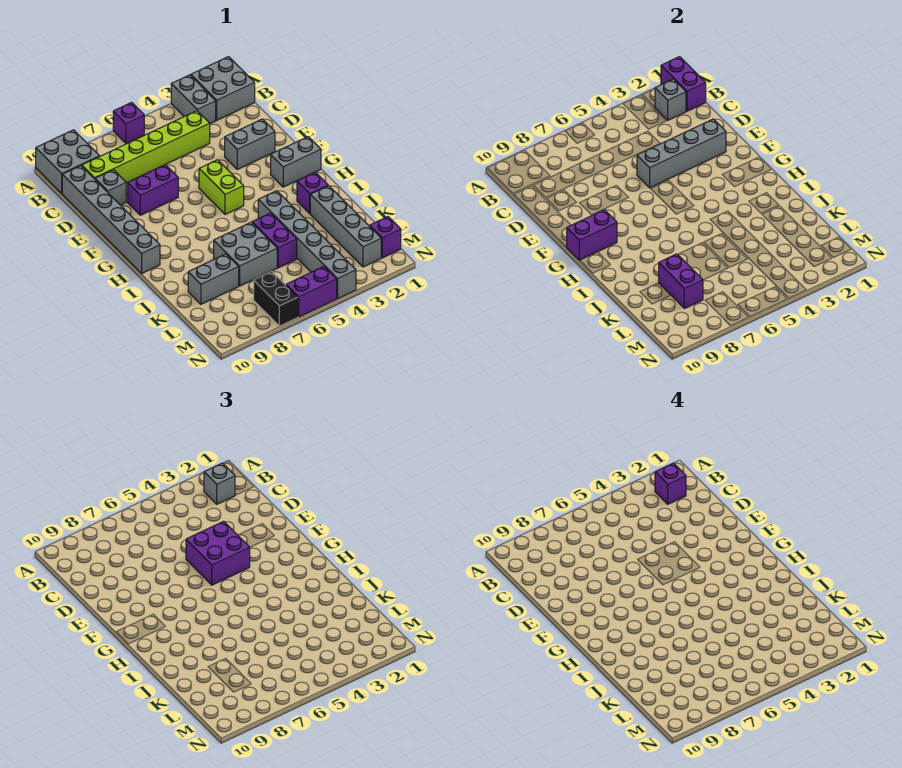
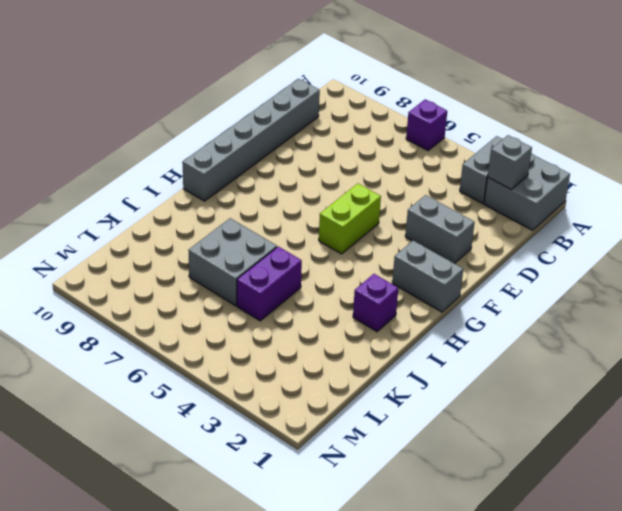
none -> grey 2x2 brick [36,130,100,193]
none -> lime 1x6 brick [82,111,210,183]
none -> grey 1x1 brick [95,170,126,205]

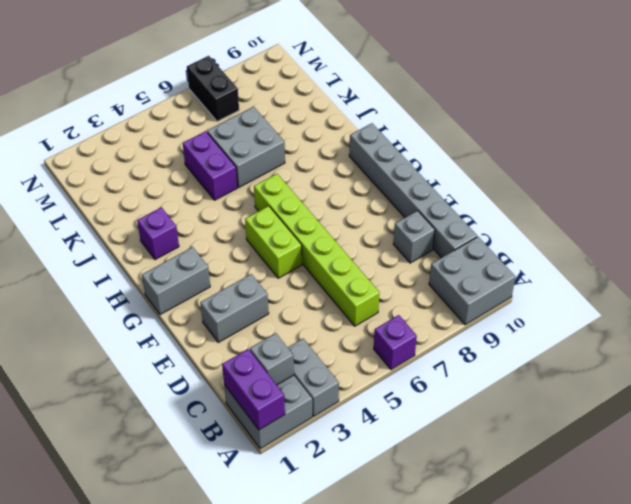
lime 1x6 brick [254,174,379,326] -> lime 1x6 brick turned to [82,111,210,183]
none -> purple 1x2 brick [128,165,178,215]
none -> grey 1x6 brick [258,191,356,298]
none -> grey 1x4 brick [310,186,381,267]

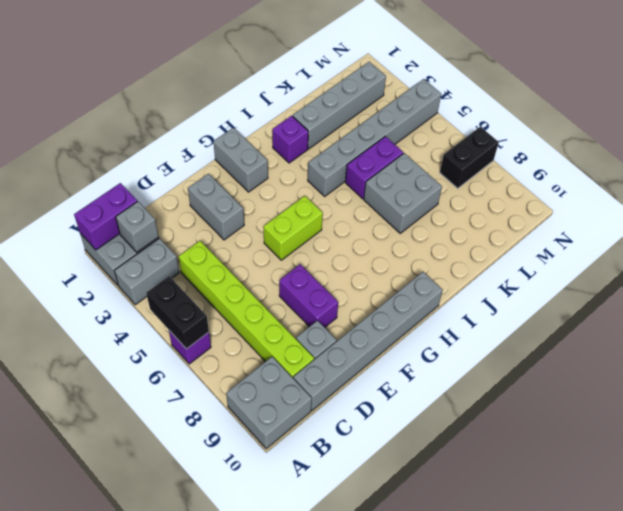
black 1x2 brick [146,276,209,349] -> none
none -> grey 1x2 brick [188,254,239,304]
none -> purple 1x1 brick [370,217,401,258]
none -> purple 1x2 brick [286,267,337,317]

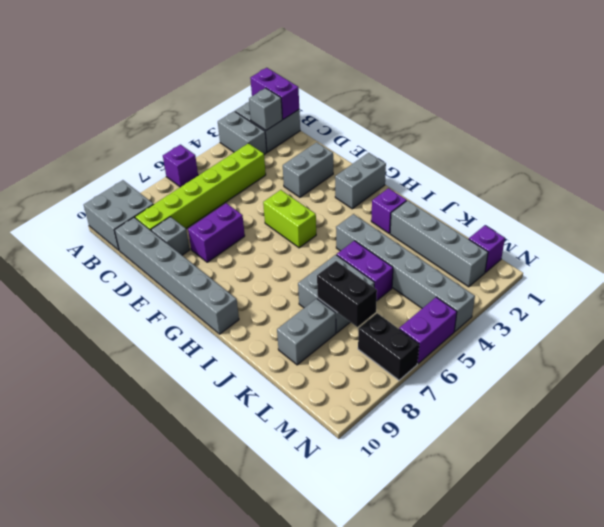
black 1x2 brick [317,261,377,327] -> none
none -> grey 1x4 brick [637,119,726,188]
none -> purple 1x2 brick [567,210,617,260]
none -> purple 1x2 brick [659,254,703,309]

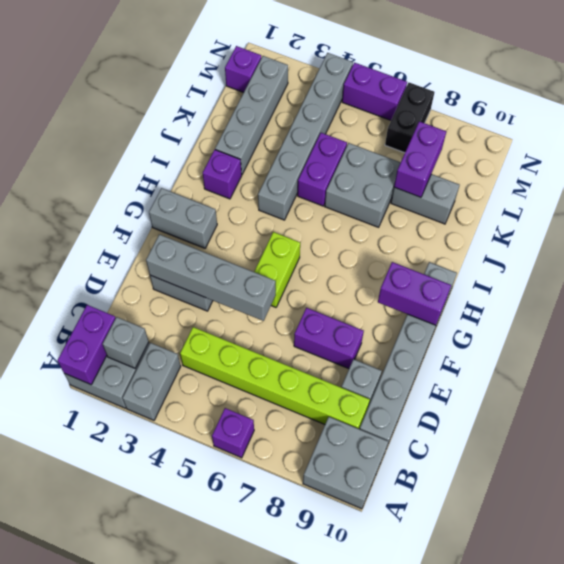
none -> grey 1x1 brick [204,463,235,504]
none -> purple 2x2 brick [186,521,250,585]
none -> purple 1x1 brick [655,463,686,504]

